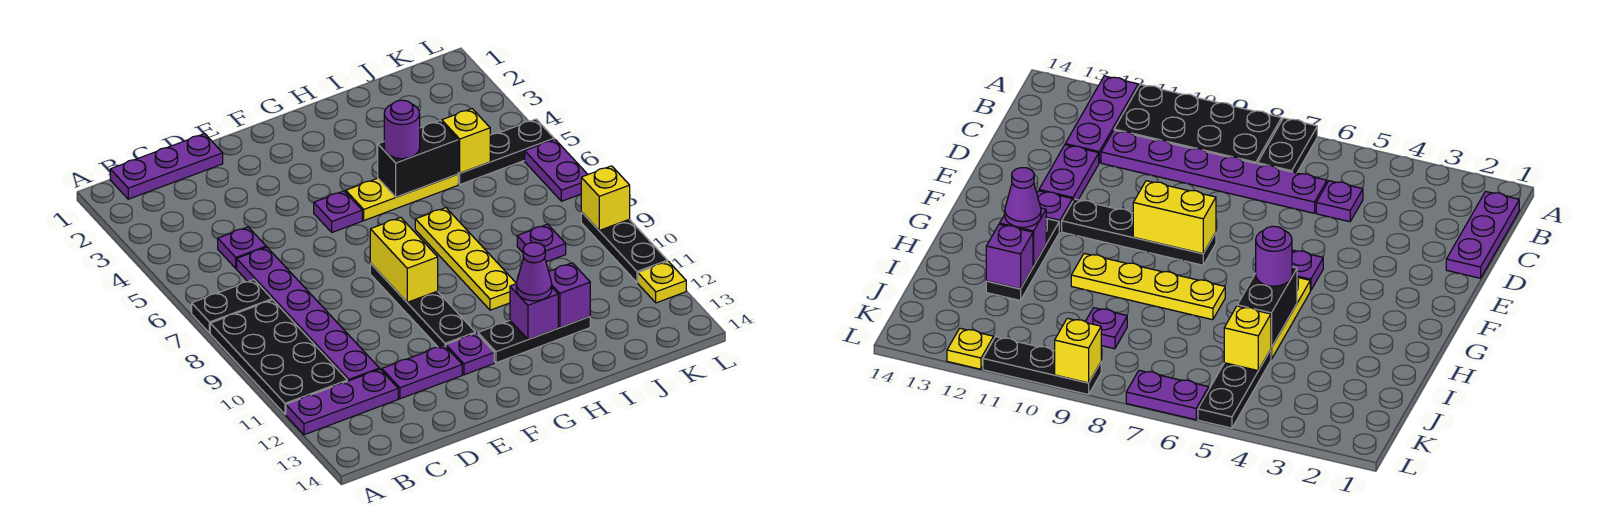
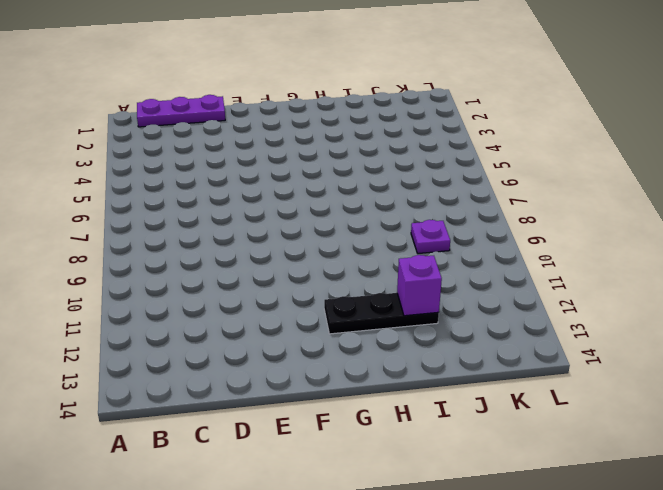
none -> black 1x2 plate [192,280,272,333]
none -> black 2x4 plate [210,300,347,414]
none -> purple 1x3 plate [286,369,398,435]

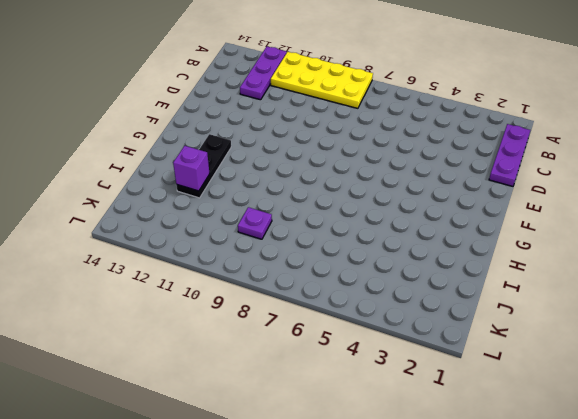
yellow 2x4 plate [271,52,373,108] -> black 2x4 plate [210,300,347,414]
none -> black 1x2 plate [192,280,272,333]
none -> purple 1x1 plate [218,227,266,268]
none -> purple 1x6 plate [237,247,379,381]

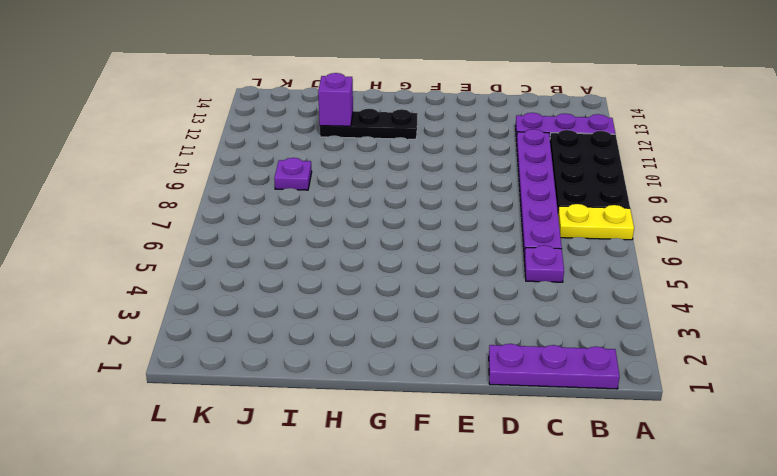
yellow 1x2 plate [558,204,634,240] -> black 1x2 plate [192,280,272,333]
none -> purple 1x2 plate [382,345,462,399]
none -> purple 1x1 plate [314,191,362,232]
none -> black 1x4 plate [370,263,475,347]

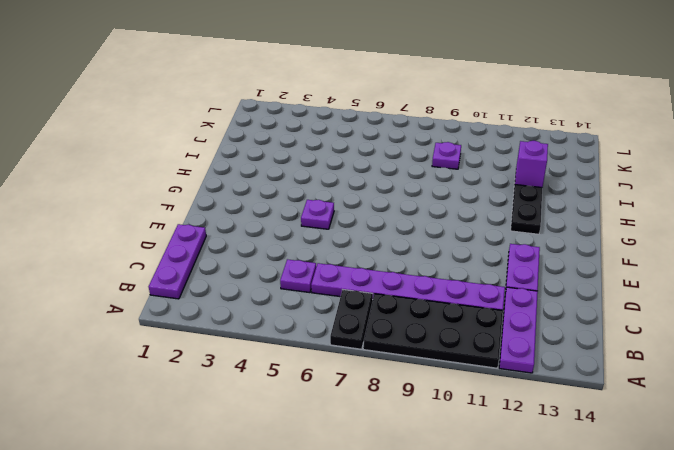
none -> black 1x4 plate [370,263,475,347]
none -> purple 1x1 plate [446,333,494,375]
none -> yellow 1x3 plate [346,174,458,220]

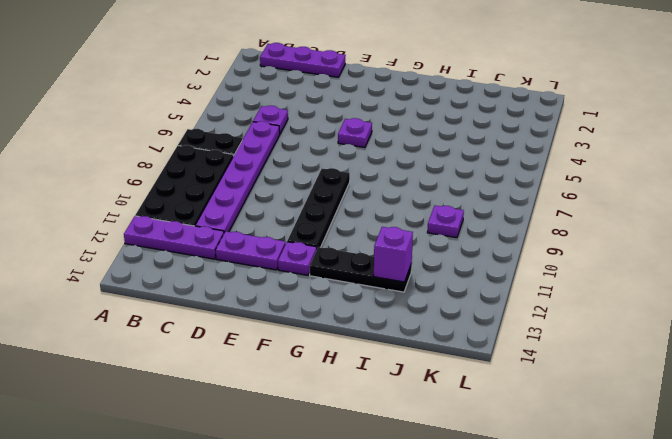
none -> yellow 1x3 plate [346,174,458,220]
none -> yellow 1x4 plate [415,208,516,310]
none -> black 1x3 plate [458,119,554,184]

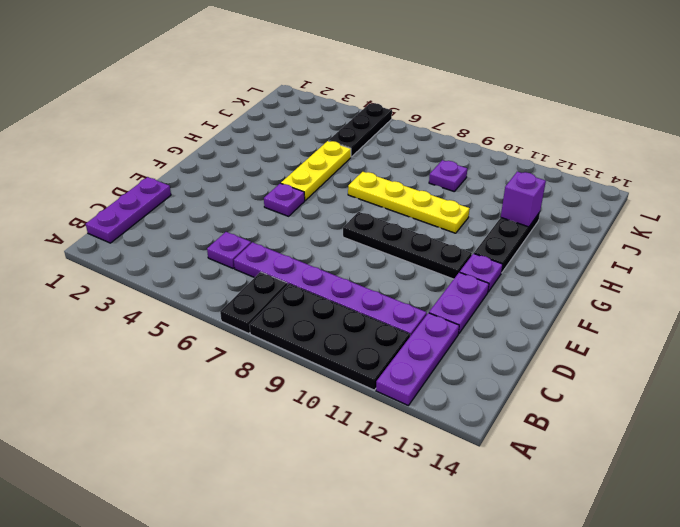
none -> purple 1x2 plate [525,139,588,201]
none -> black 1x3 plate [581,212,667,283]
none -> yellow 1x1 plate [638,261,686,303]

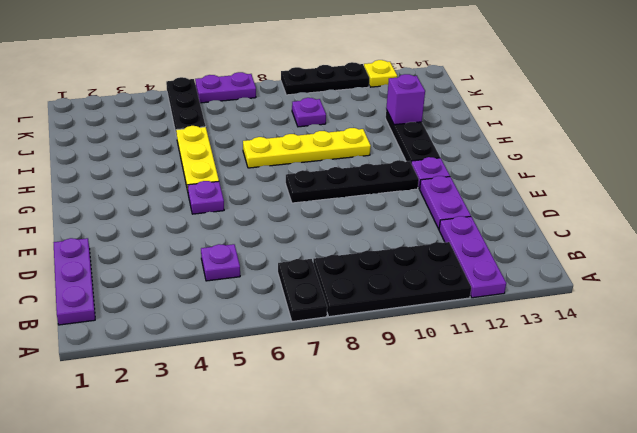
none -> purple 1x6 plate [237,247,379,381]
none -> yellow 1x2 brick [370,217,438,302]
none -> black 1x2 brick [378,121,458,197]

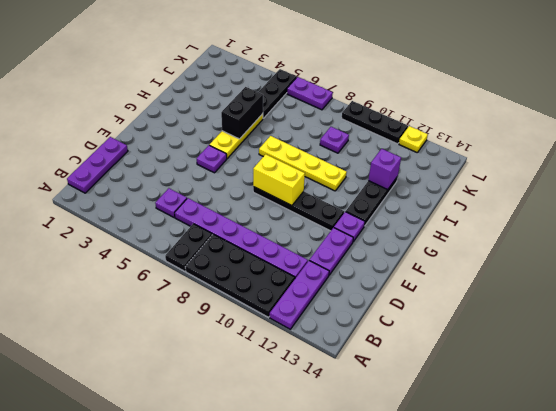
none -> purple 1x1 brick [510,284,558,339]
none -> yellow 1x1 brick [442,109,490,173]
none -> yellow 1x1 brick [581,166,630,230]

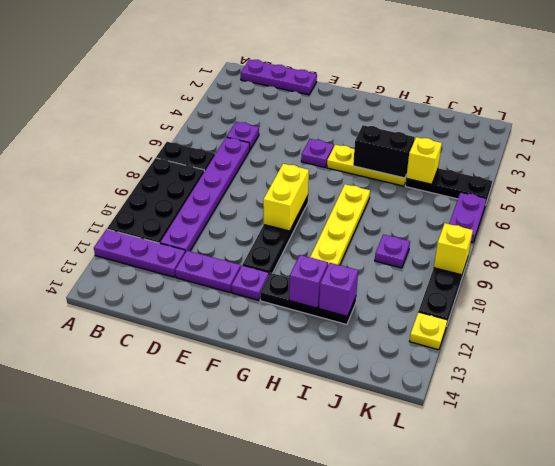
none -> purple 1x1 round brick [384,100,420,159]
none -> purple 1x1 cone [516,243,552,301]

